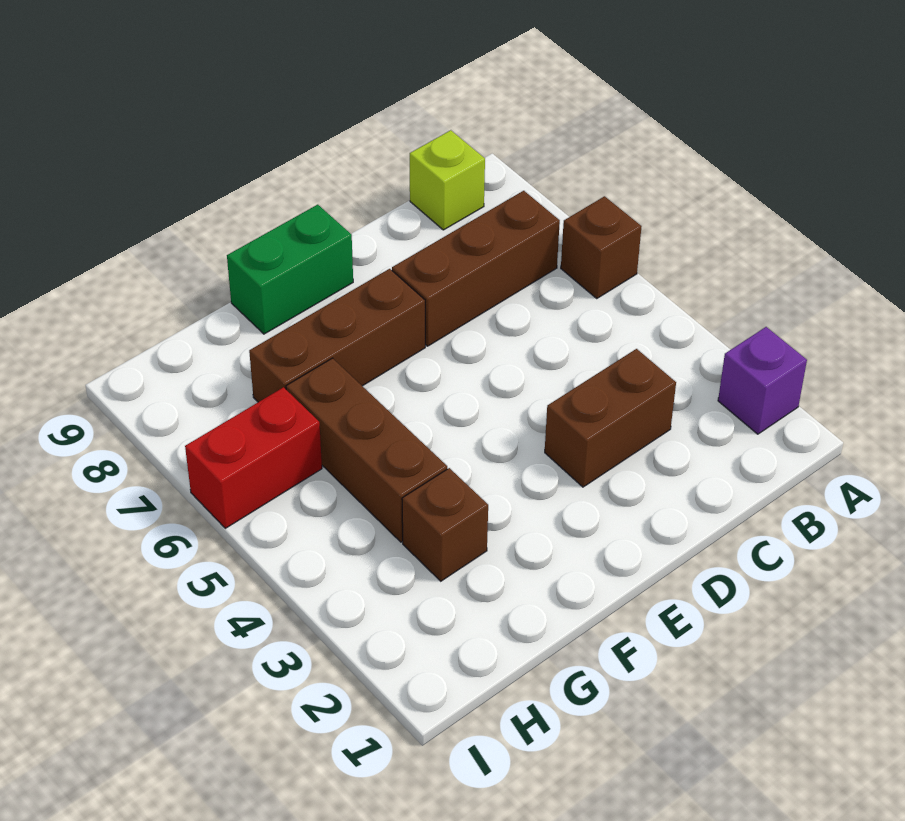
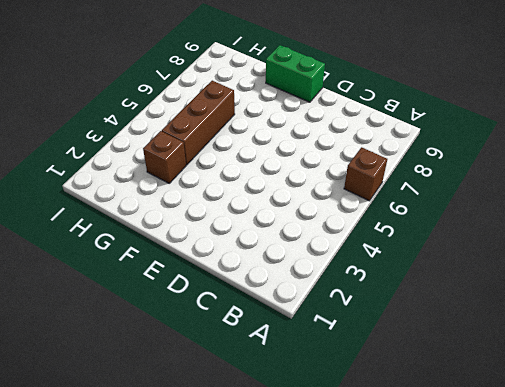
none -> purple 1x1 brick [718,327,807,434]
none -> brown 1x3 brick [392,191,560,346]

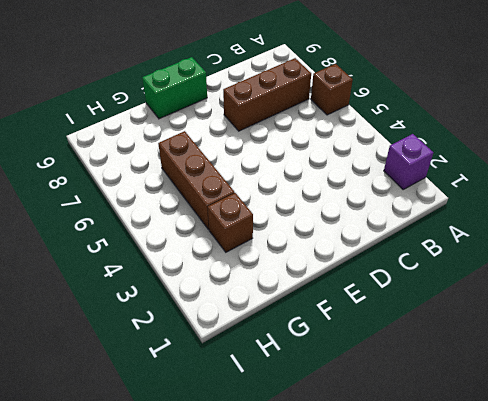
none -> lime 1x1 brick [410,130,485,230]
none -> brown 1x2 brick [545,349,676,487]

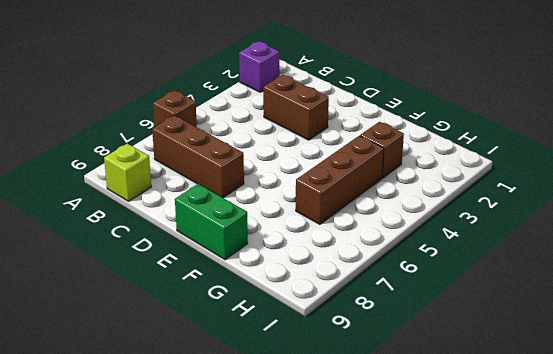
none -> brown 1x3 brick [249,269,425,402]
none -> red 1x2 brick [185,387,322,528]

